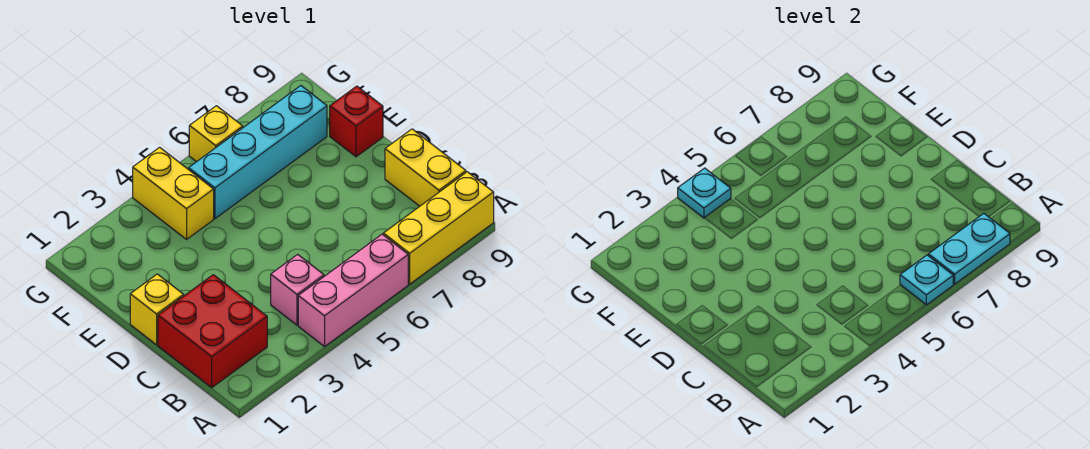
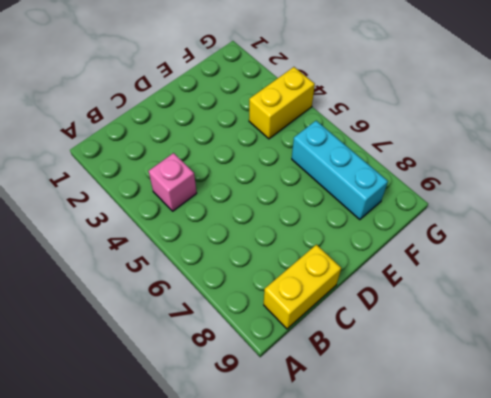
cyan 1x3 brick [292,121,388,220] -> cyan 1x4 brick [189,86,327,219]
none -> pink 1x3 brick [298,234,408,347]
none -> yellow 1x3 brick [383,172,494,284]
none -> red 2x2 brick [158,275,267,387]

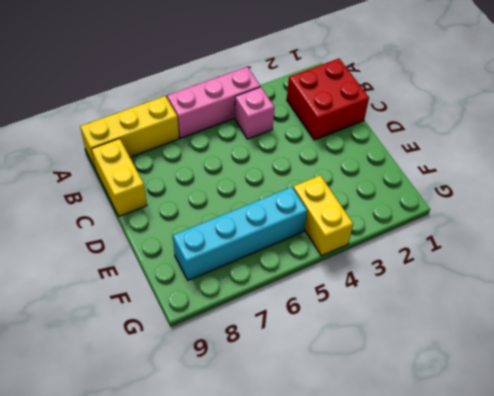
none -> yellow 1x1 brick [130,274,184,345]
none -> red 1x1 brick [330,86,383,157]
none -> yellow 1x1 brick [189,106,243,162]

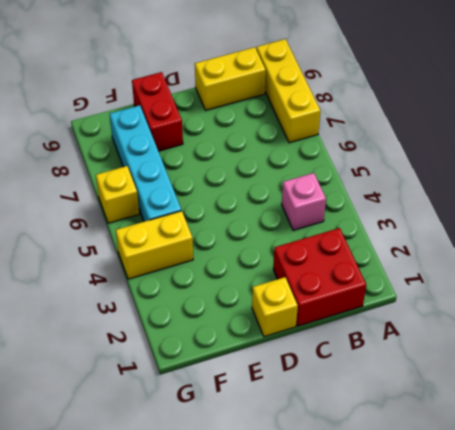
red 1x2 brick [132,72,183,151] -> red 1x1 brick [330,86,383,157]
none -> pink 1x3 brick [298,234,408,347]
none -> cyan 1x1 plate [900,255,953,305]
none -> cyan 1x2 plate [928,213,1010,284]

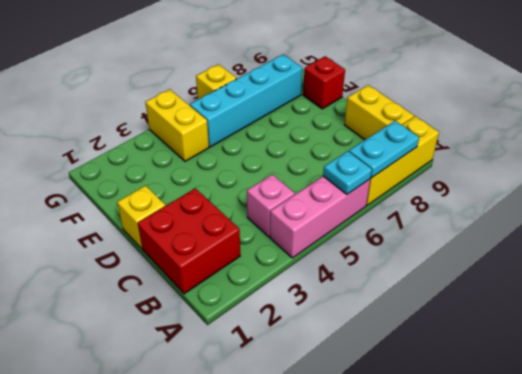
none -> cyan 1x1 plate [678,168,731,218]

